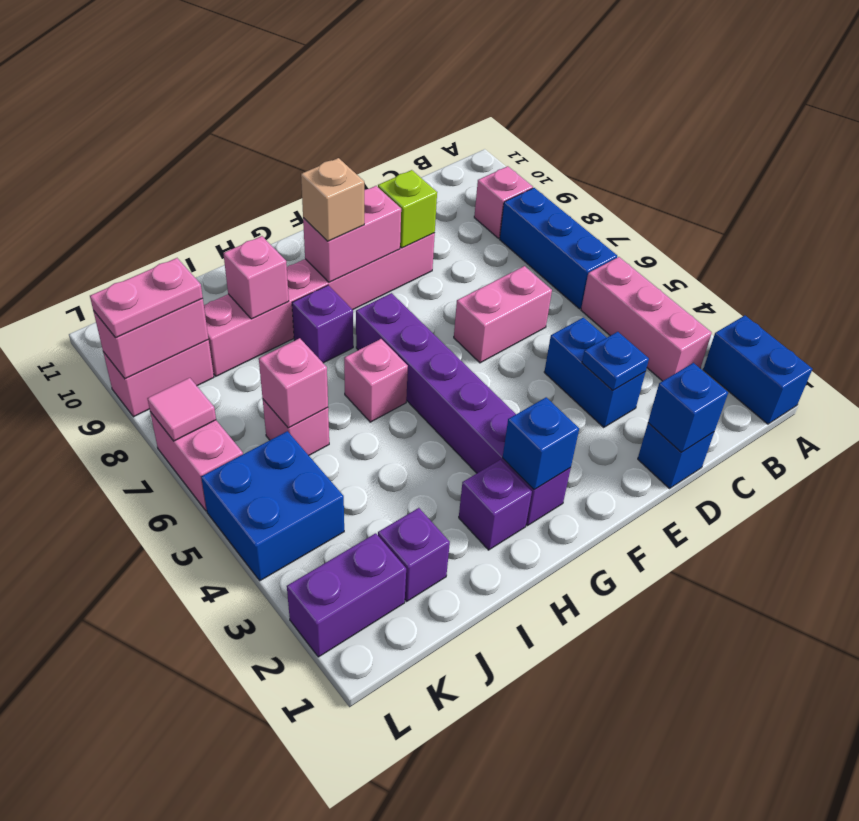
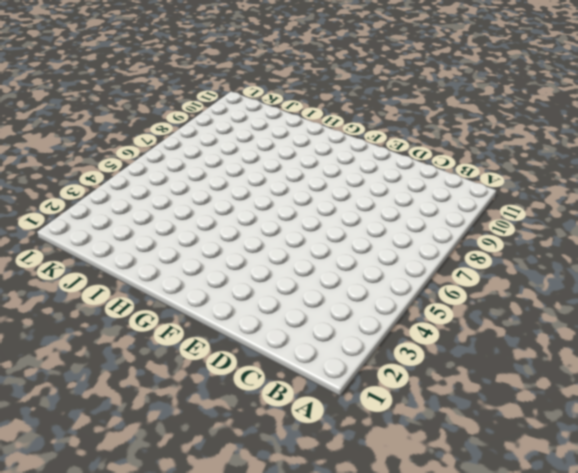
none -> blue 1x2 brick [703,316,812,424]
none -> pink 1x3 brick [581,257,712,381]
none -> blue 1x3 brick [500,188,617,309]

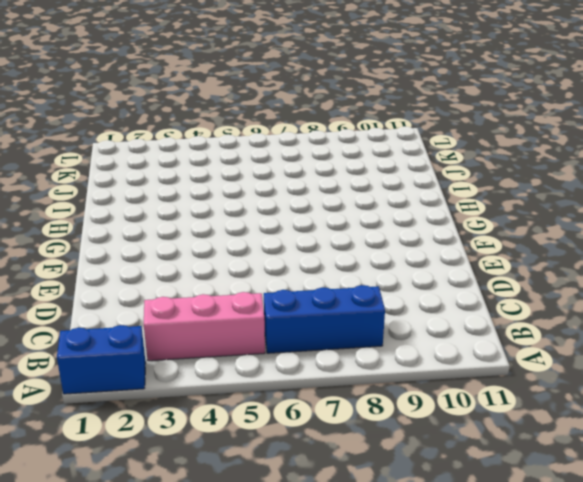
none -> pink 1x1 brick [474,166,533,238]
none -> blue 1x1 brick [638,423,714,489]
none -> blue 1x2 brick [544,317,645,427]

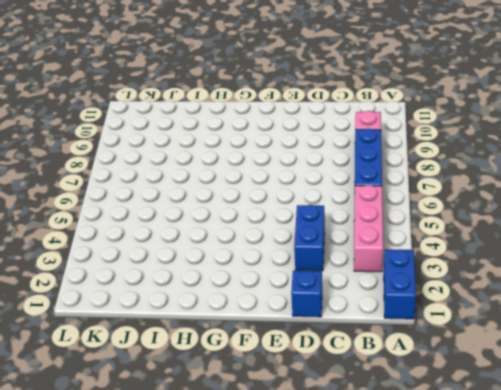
none -> pink 1x2 brick [454,266,552,363]
none -> pink 1x6 brick [204,233,435,376]
none -> purple 1x6 brick [356,293,571,526]

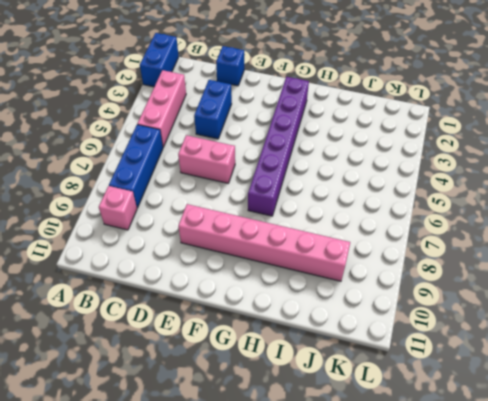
none -> purple 1x1 brick [459,460,532,550]
none -> pink 1x1 brick [344,339,408,422]
none -> purple 1x1 brick [292,285,353,363]

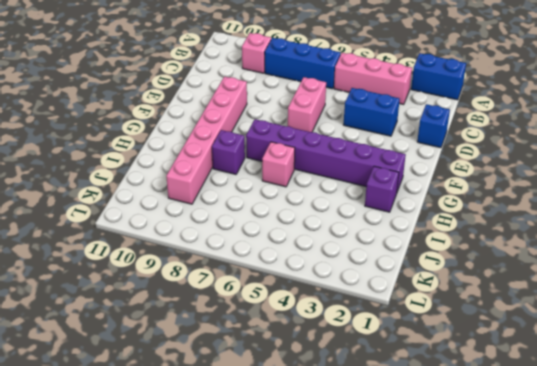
none -> purple 1x1 brick [378,508,450,601]
none -> pink 1x1 brick [263,400,329,455]
none -> purple 1x2 brick [287,533,406,657]

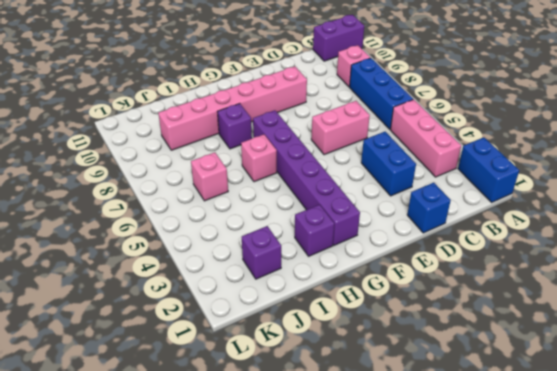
purple 1x2 brick [313,15,364,61] -> purple 1x2 brick moved to [287,533,406,657]
none -> blue 2x2 brick [201,431,344,581]
none -> pink 1x2 brick [103,340,214,417]
none -> pink 1x2 brick [150,412,243,511]

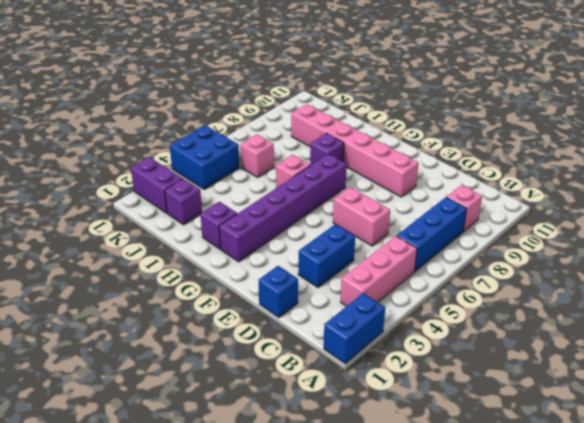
none -> pink 1x2 brick [103,340,214,417]
none -> pink 1x2 brick [150,412,243,511]
none -> blue 1x1 brick [648,363,728,452]

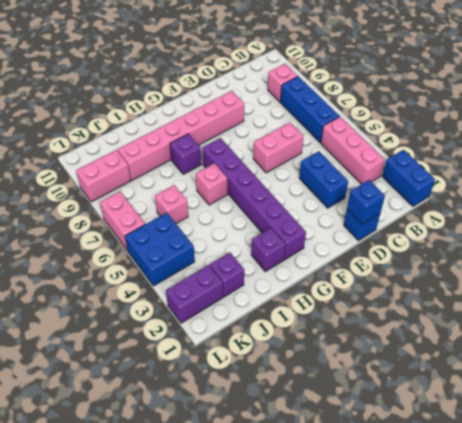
none -> blue 1x1 plate [582,332,649,391]
none -> lime 1x1 brick [378,170,437,248]
none -> pink 1x2 brick [303,186,401,282]

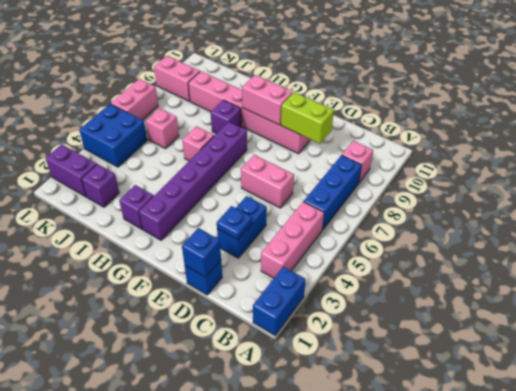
lime 1x2 brick [281,93,334,144] -> lime 1x1 brick [378,170,437,248]
none -> blue 1x1 brick [503,397,579,490]
none -> pink 1x1 brick [223,236,289,319]
none -> pink 1x1 brick [259,338,328,428]

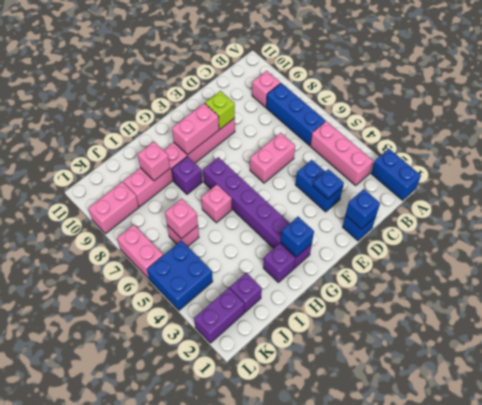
none -> pink 1x2 brick [93,298,208,379]
none -> pink 1x1 tile [147,378,216,441]
none -> tan 1x1 brick [301,158,364,241]

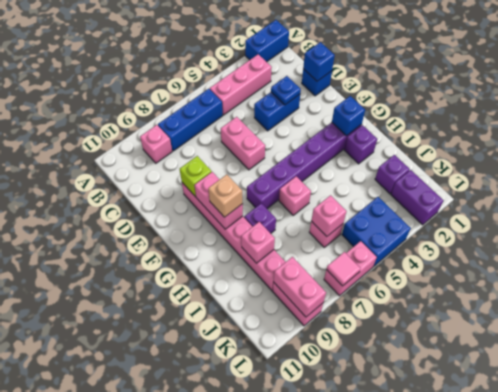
none -> pink 1x2 plate [90,258,203,338]

